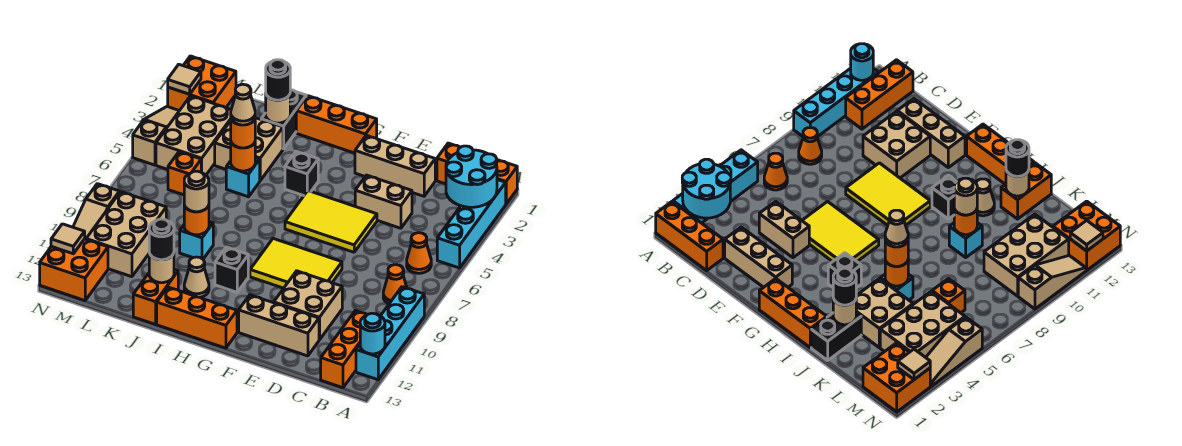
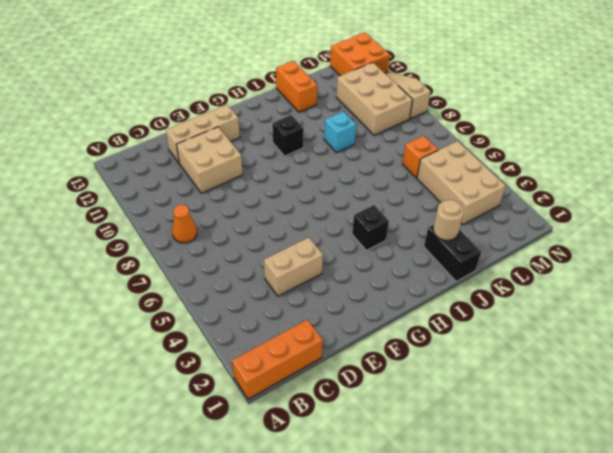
none -> cyan 1x4 brick [437,180,506,268]
none -> cyan 1x4 brick [356,287,424,380]
none -> orange 1x1 cone [407,233,431,273]
none -> orange 1x3 brick [321,311,367,388]

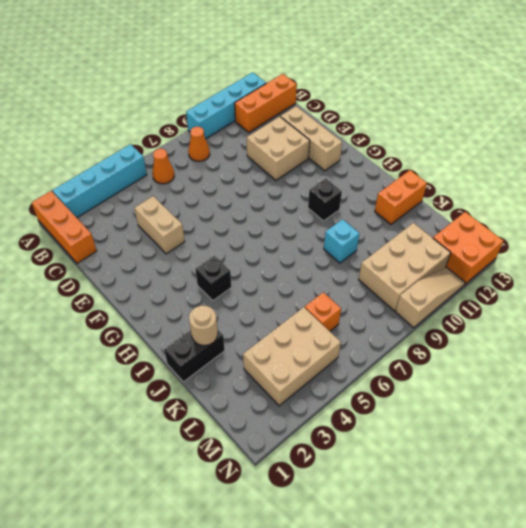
none -> tan 1x3 brick [355,135,435,196]
none -> yellow 2x3 tile [285,191,377,252]
none -> yellow 2x3 tile [250,239,342,288]
none -> orange 1x3 brick [296,96,377,153]

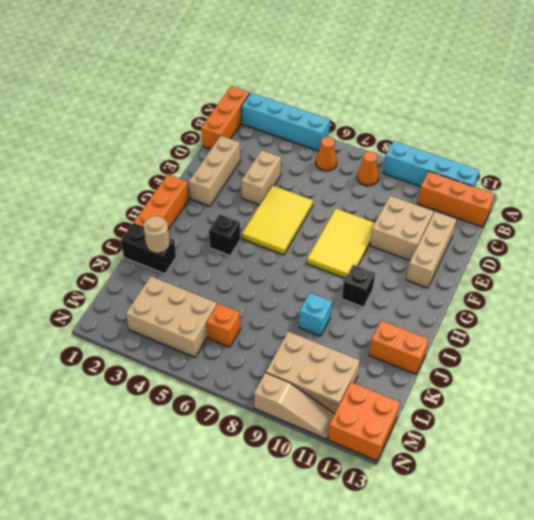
none -> orange 1x3 brick [157,287,237,348]
none -> tan 1x1 cone [184,257,209,297]
none -> tan 2x2 brick [215,118,283,181]
none -> cyan 1x1 brick [226,158,260,197]

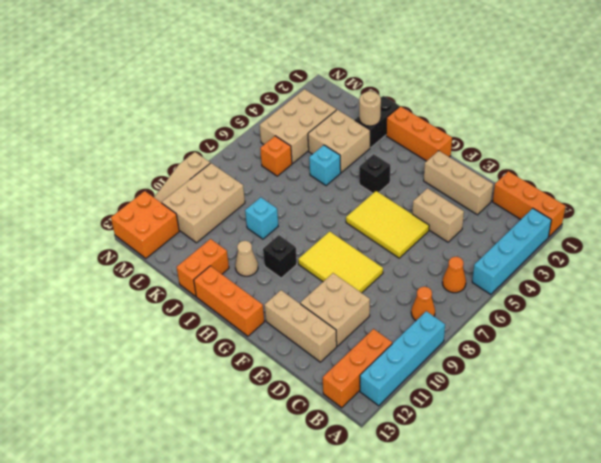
none -> orange 2x2 brick [168,56,236,111]
none -> tan 1x3 slope [133,106,179,165]
none -> cyan 2x2 round brick [446,146,497,207]
none -> cyan 1x1 round brick [360,313,385,354]

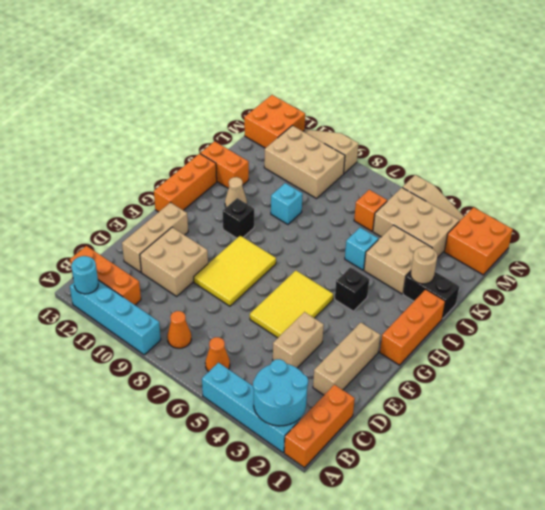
none -> orange 1x1 round brick [231,143,255,171]
none -> orange 1x1 round brick [184,205,209,235]
none -> tan 1x1 round brick [149,253,174,283]
none -> tan 1x1 tile [168,64,201,94]

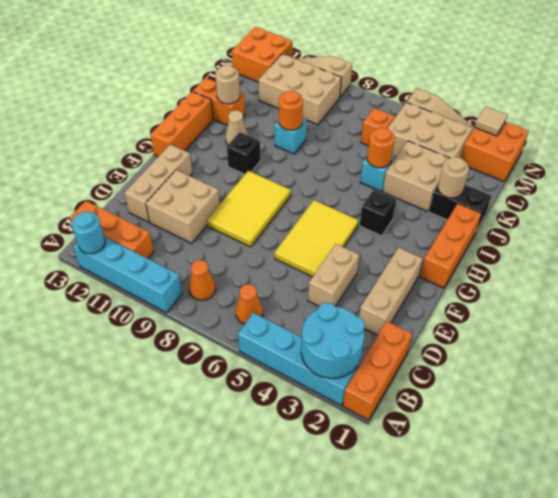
none -> tan 1x1 tile [51,224,85,254]
none -> black 1x1 round brick [266,60,290,100]
none -> orange 1x1 round brick [231,120,255,148]
none -> tan 1x1 round brick [184,171,209,212]

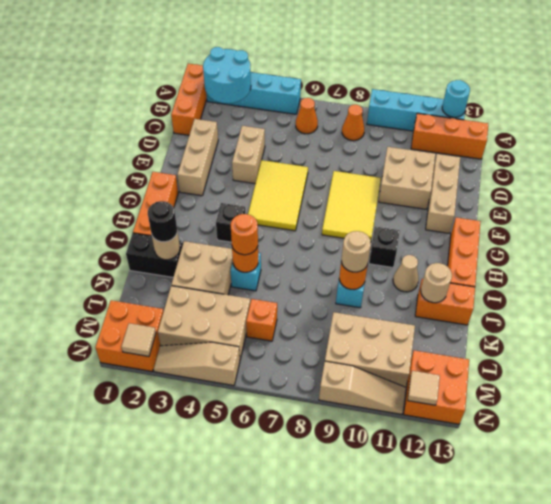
none -> black 1x1 round brick [149,219,174,260]
none -> tan 1x1 cone [231,84,255,125]

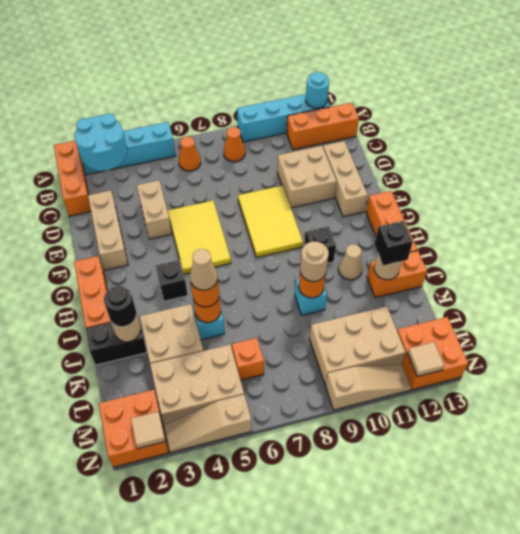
black 1x1 brick [374,221,413,265] -> black 1x1 round brick [149,219,174,260]

